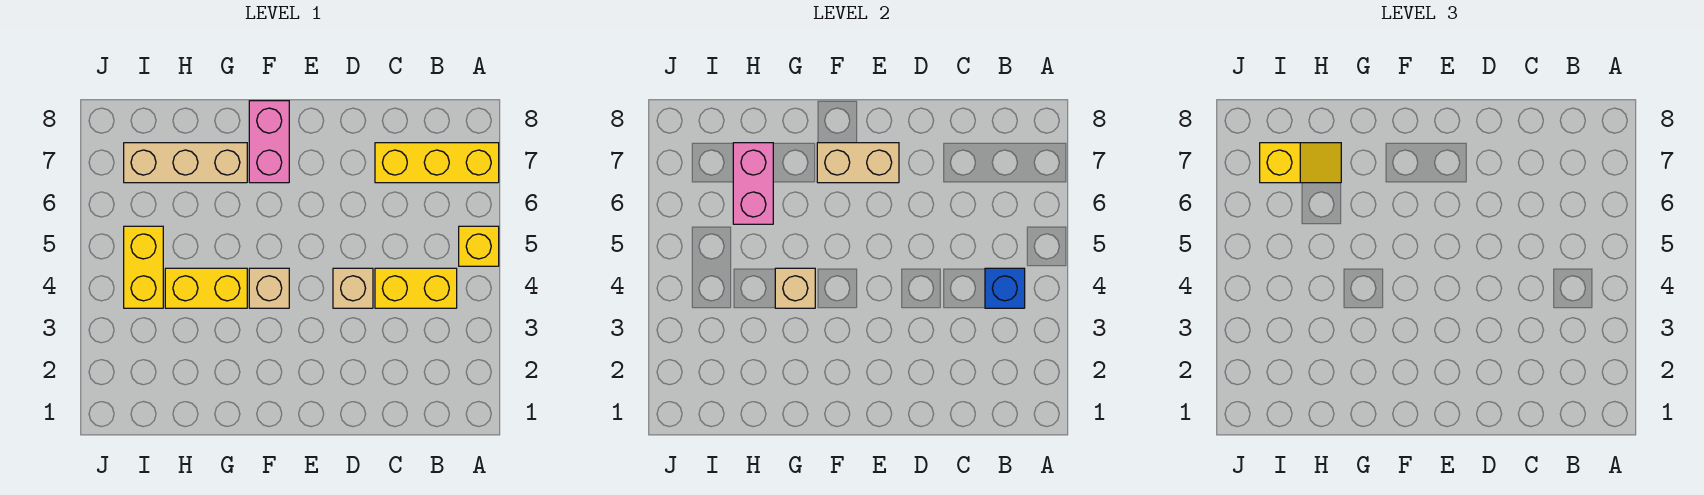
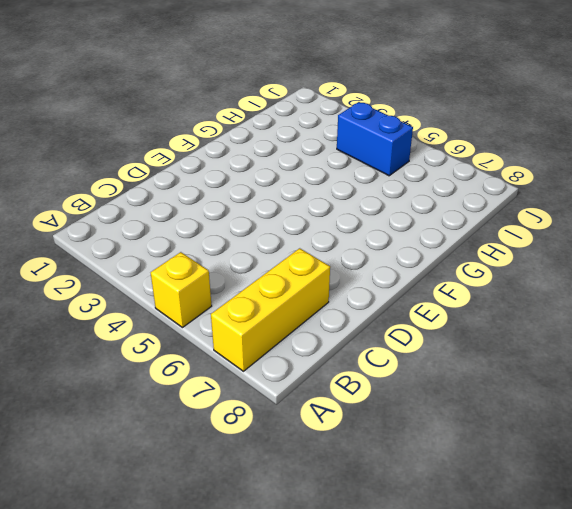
blue 1x2 brick [337,102,413,176] -> yellow 1x2 brick [124,226,163,308]
none -> yellow 1x2 brick [375,268,457,308]
none -> tan 1x1 brick [333,268,373,308]
none -> tan 1x1 brick [249,268,289,308]

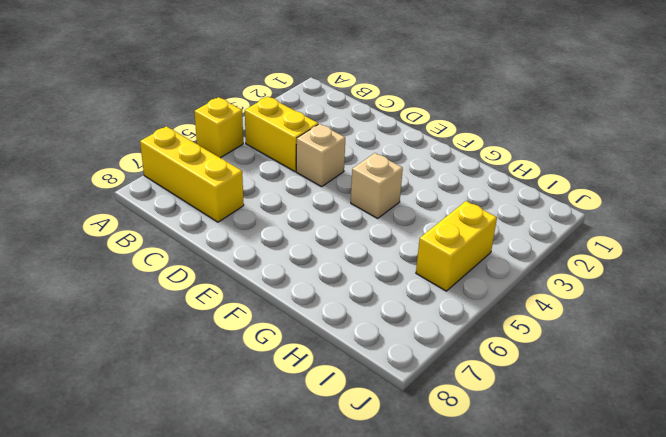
none -> pink 1x2 brick [249,101,289,183]
none -> yellow 1x2 brick [165,268,247,308]
none -> tan 1x3 brick [124,143,247,183]

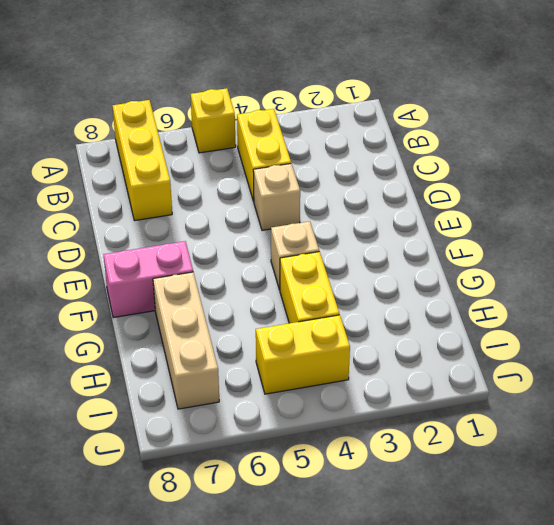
none -> blue 1x1 brick [985,268,1025,308]
none -> tan 1x2 brick [817,143,899,183]
none -> tan 1x1 brick [775,268,815,308]

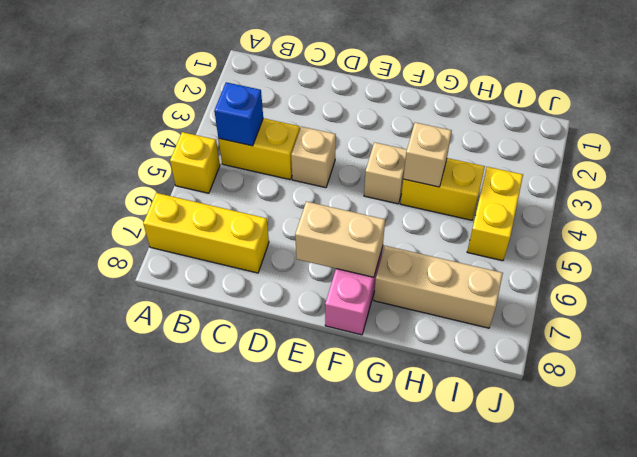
none -> pink 1x2 brick [733,143,773,224]
none -> yellow 1x2 slope [1260,143,1341,183]

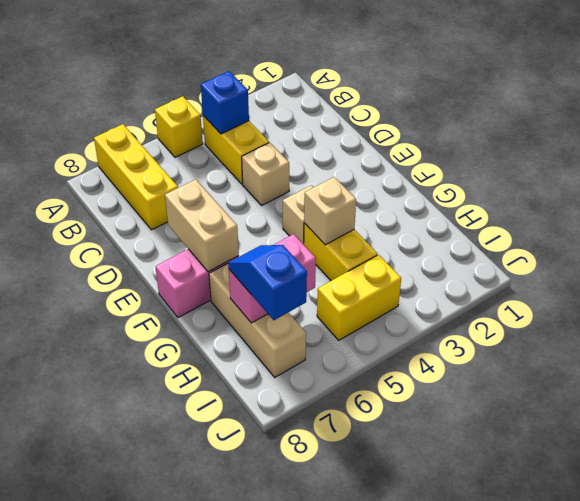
blue 1x2 slope [228,245,307,320] -> yellow 1x2 slope [1260,143,1341,183]

